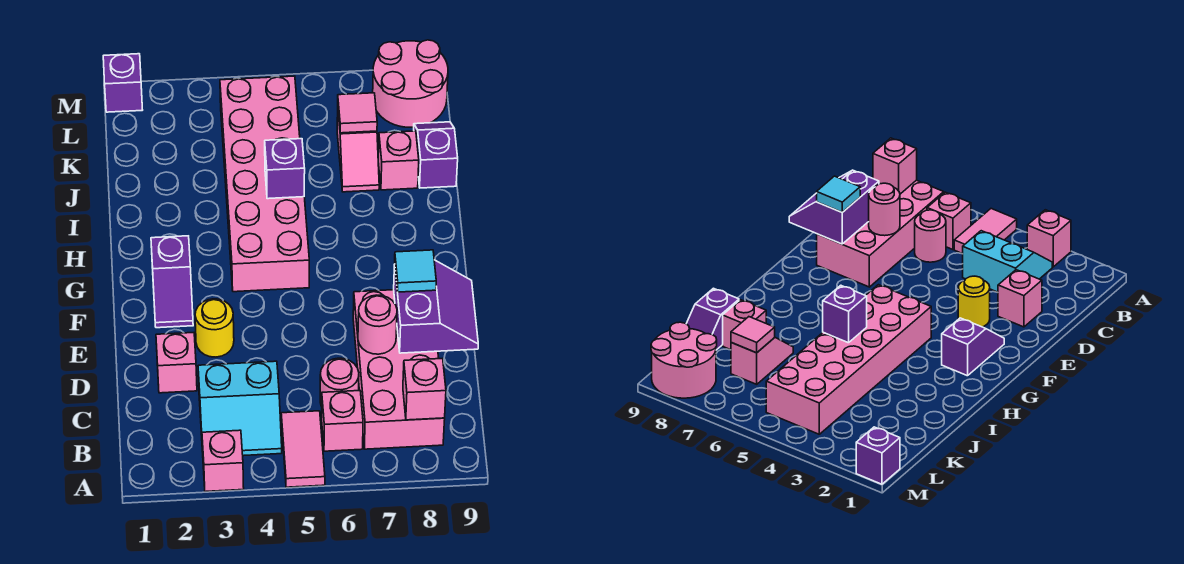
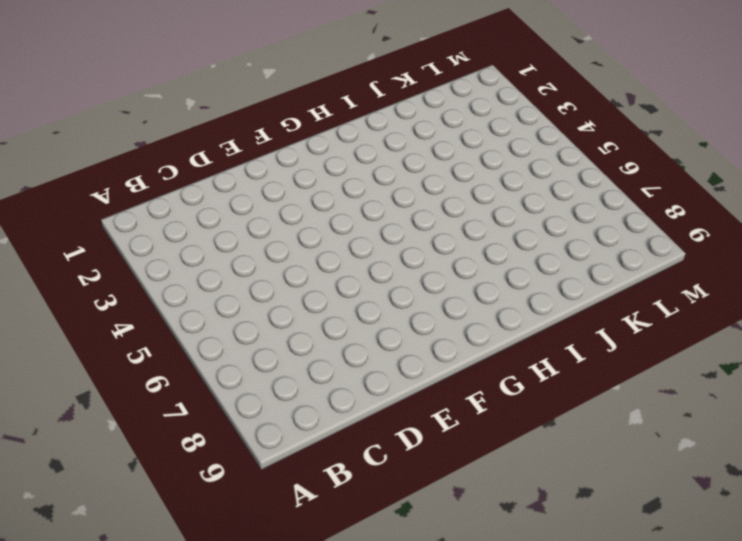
none -> pink 1x1 brick [202,430,244,492]
none -> pink 1x2 tile [281,411,325,487]
none -> cyan 2x2 slope [198,361,282,456]

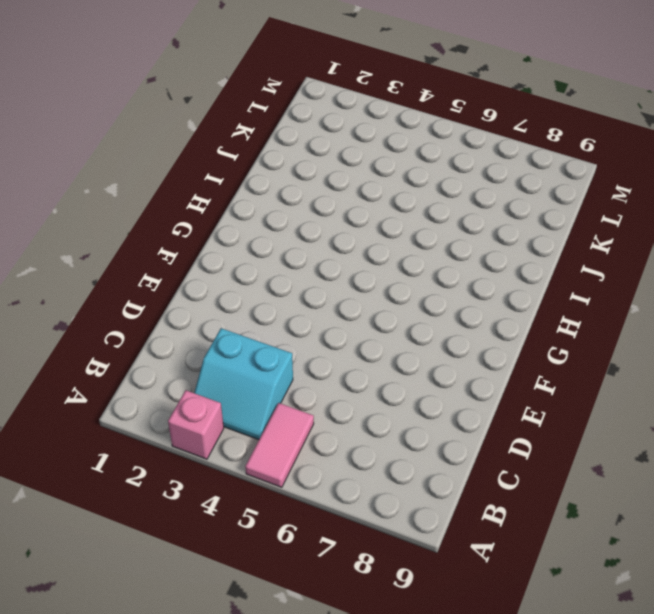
none -> pink 1x1 brick [322,391,363,451]
none -> pink 2x4 brick [353,290,445,449]
none -> pink 1x1 round brick [320,358,359,406]

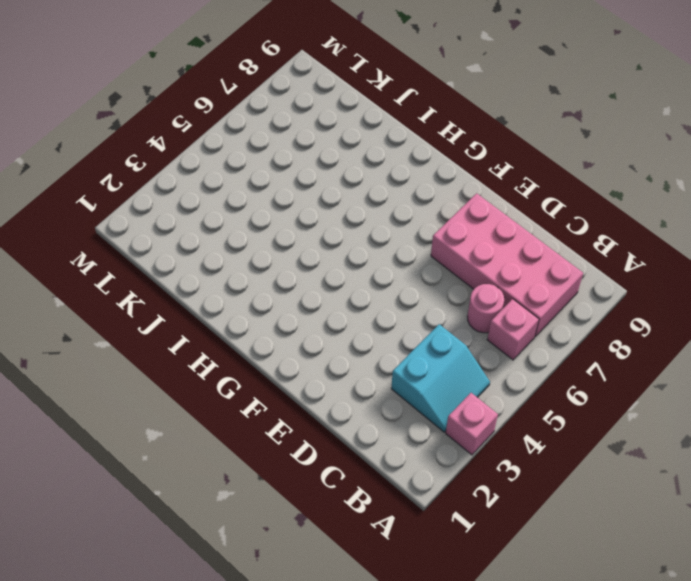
none -> pink 1x2 tile [281,411,325,487]
none -> pink 1x1 brick [156,333,197,393]
none -> yellow 1x1 round brick [195,299,234,357]

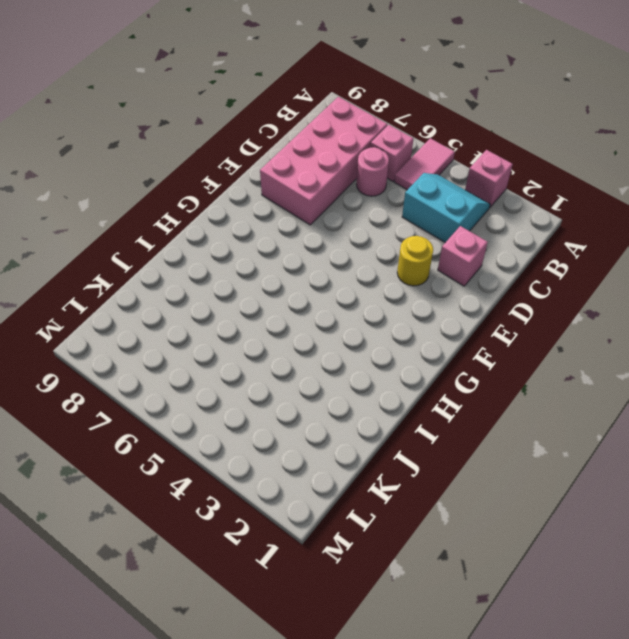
none -> purple 1x2 slope [151,236,193,328]
none -> pink 2x6 brick [220,76,309,292]
none -> pink 1x2 slope [337,114,379,192]

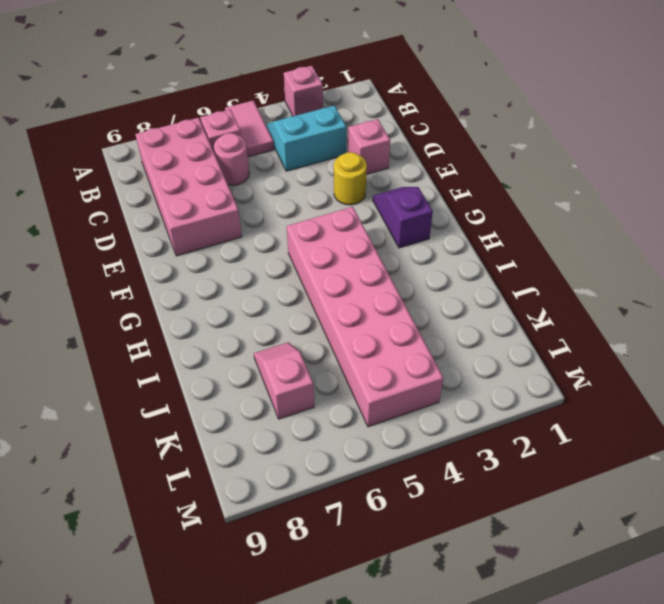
none -> pink 1x1 brick [378,131,419,190]
none -> purple 1x2 slope [414,122,458,188]
none -> pink 2x2 round brick [373,40,448,127]

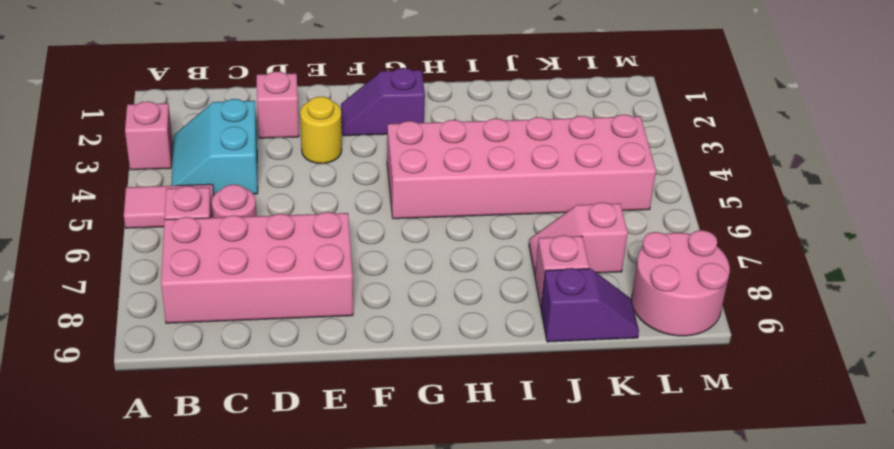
none -> purple 1x1 brick [103,54,142,112]
none -> pink 1x1 brick [403,359,446,420]
none -> pink 1x1 round brick [358,295,397,354]

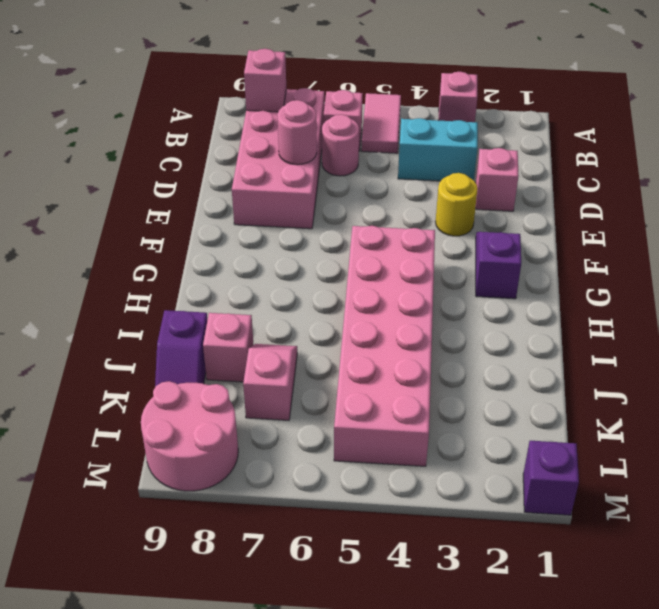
none -> purple 2x2 slope [394,260,478,353]
none -> purple 1x1 brick [265,139,305,199]
none -> pink 1x1 tile [338,93,377,133]

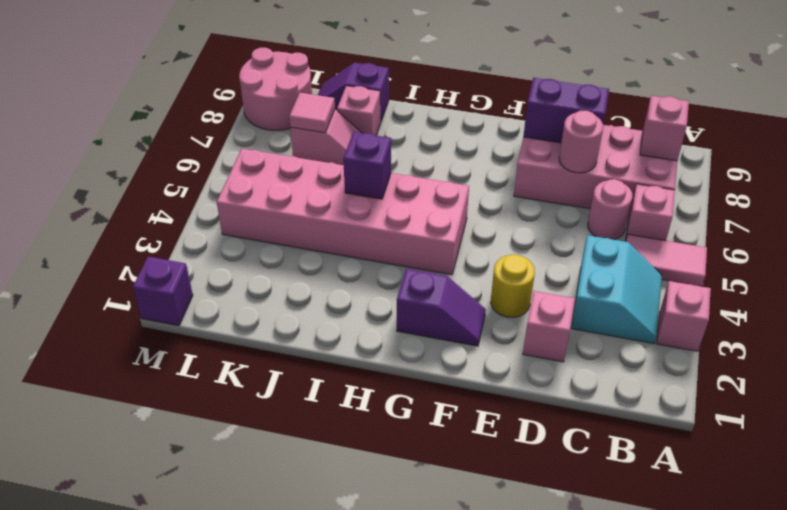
none -> cyan 1x1 tile [395,250,436,292]

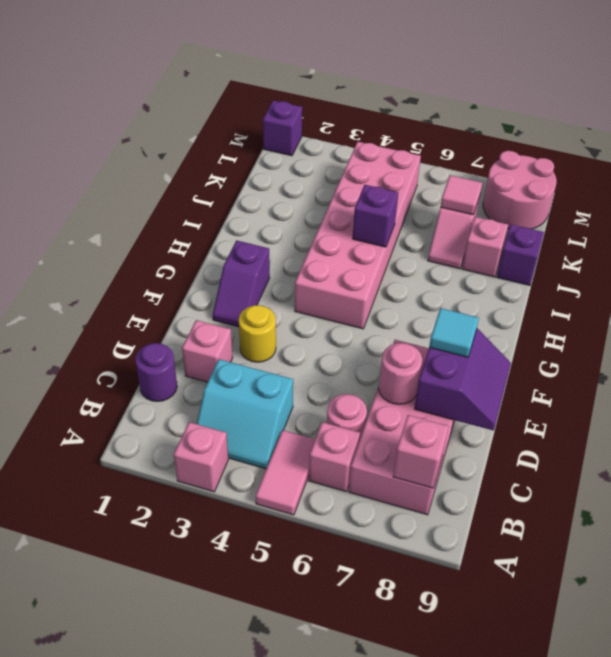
purple 1x1 round brick [135,343,177,401] -> none

